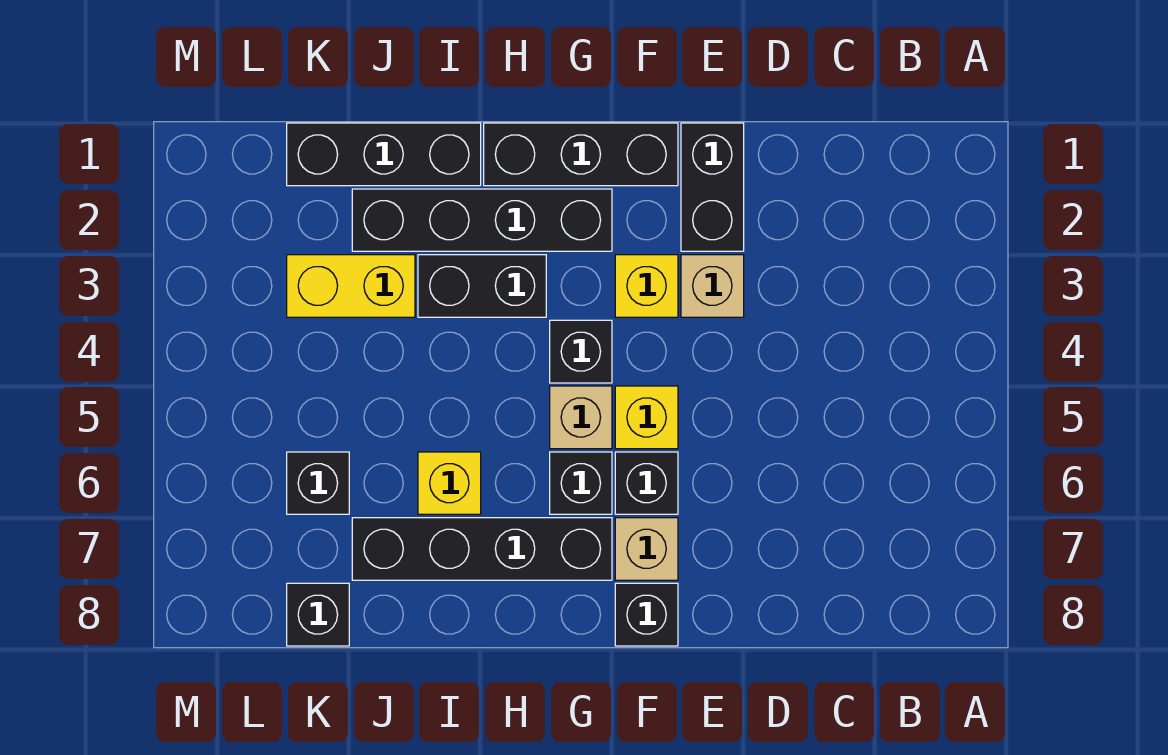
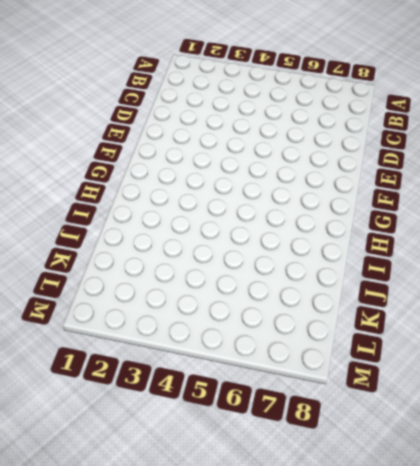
none -> black 1x2 brick [681,123,744,251]
none -> tan 1x1 brick [681,255,744,317]
none -> black 1x3 brick [484,123,678,186]

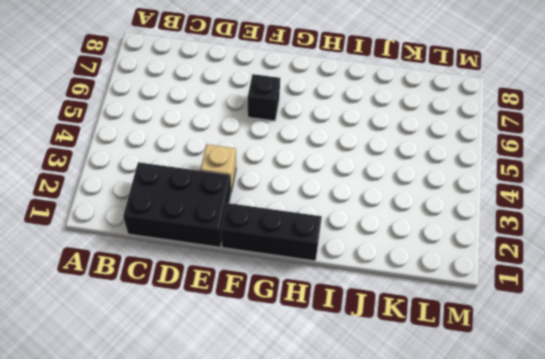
black 2x3 brick [123,162,231,247] -> black 1x2 brick [681,123,744,251]
none -> yellow 1x1 brick [615,255,678,317]
none -> yellow 1x1 brick [615,386,678,449]
none -> tan 1x1 brick [615,518,678,580]

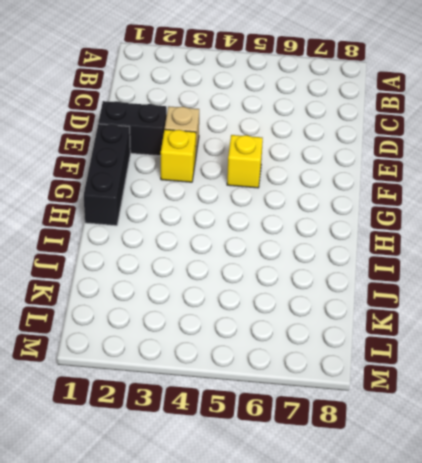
none -> black 1x1 brick [615,452,678,514]
none -> tan 1x1 brick [615,518,678,580]
none -> black 1x1 brick [615,583,678,646]

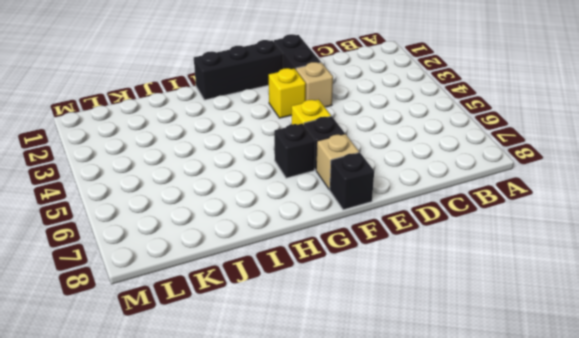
none -> black 1x4 brick [352,189,612,251]
none -> black 1x1 brick [550,320,612,383]
none -> tan 1x1 brick [550,386,612,449]

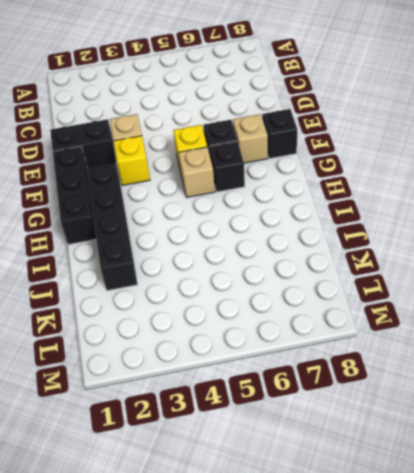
none -> black 1x1 brick [550,320,612,383]
none -> black 1x4 brick [352,518,612,580]
none -> black 1x2 brick [418,255,546,317]

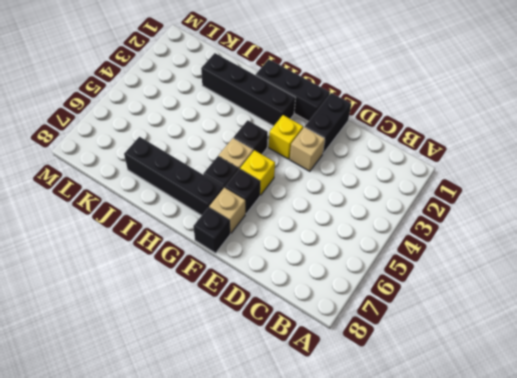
none -> black 1x2 brick [418,255,546,317]
none -> black 1x3 brick [287,123,481,186]
none -> yellow 1x1 brick [418,452,481,514]

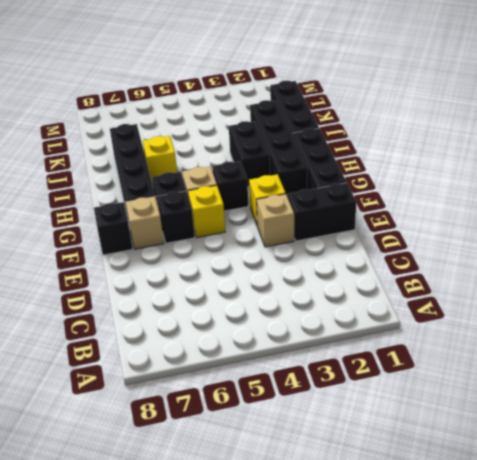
none -> yellow 1x2 brick [287,255,415,317]
none -> black 1x1 brick [287,452,349,514]
none -> black 1x1 brick [287,583,349,646]

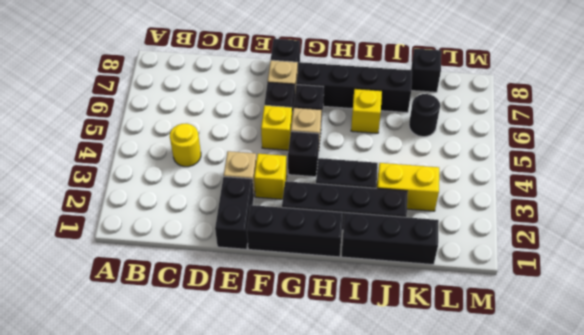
yellow 1x1 round brick [170,124,201,167] -> none
black 1x1 round brick [409,94,440,137] -> black 1x1 brick [287,452,349,514]

